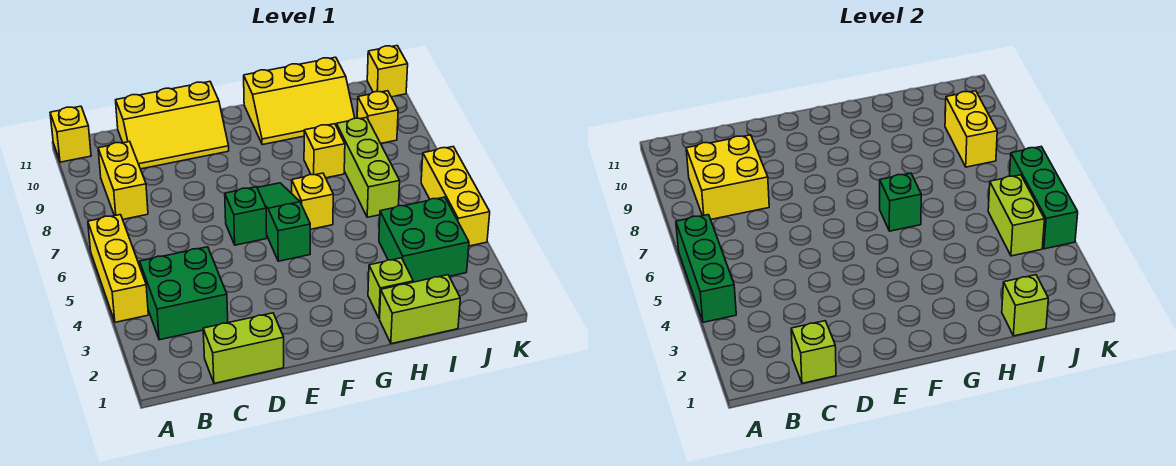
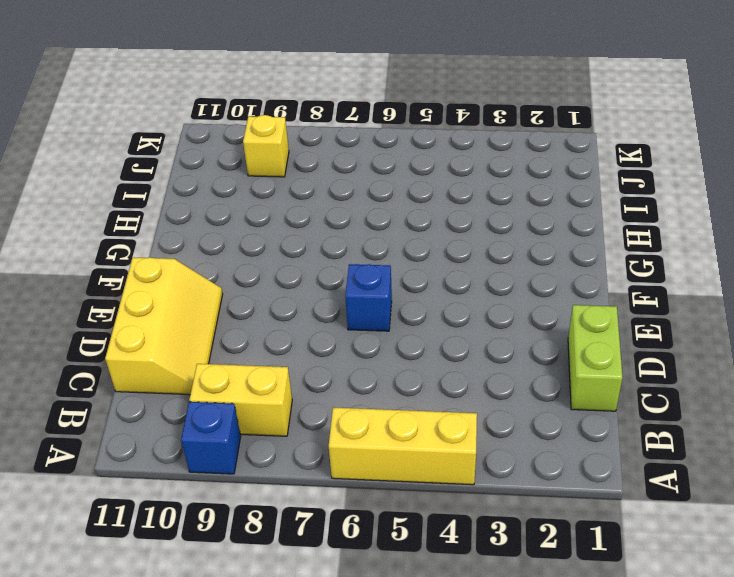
blue 1x1 brick [181,402,241,474] -> none
blue 1x1 brick [345,264,392,331] -> green 1x1 brick [225,187,267,245]
none -> yellow 1x1 brick [50,106,91,162]
none -> green 2x2 brick [140,247,228,340]
none -> green 1x3 slope [257,183,310,261]

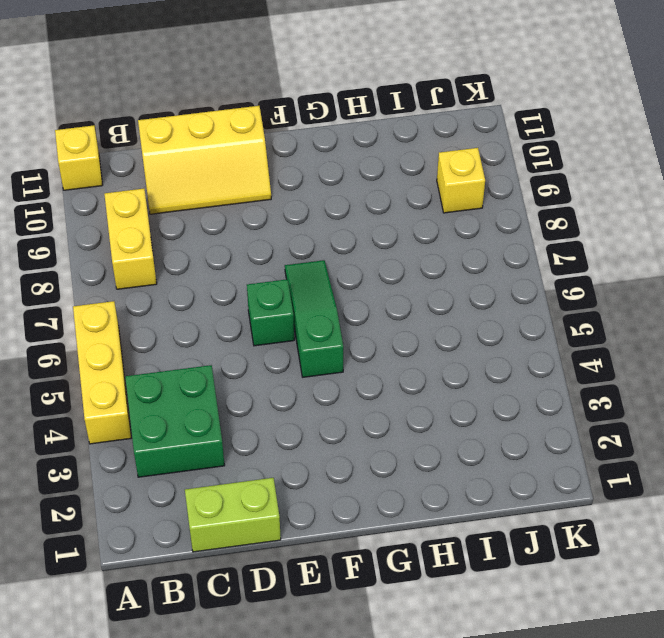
none -> yellow 1x1 brick [292,173,333,229]
none -> yellow 2x3 slope [244,57,355,145]
none -> lime 1x2 brick [380,275,460,344]

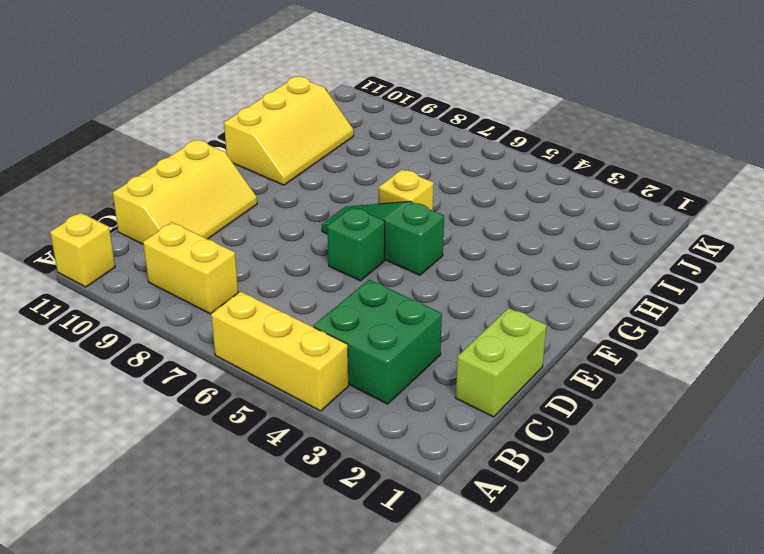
none -> lime 1x2 brick [380,275,460,344]
none -> lime 1x1 brick [368,258,413,319]
none -> yellow 1x1 brick [304,124,345,178]

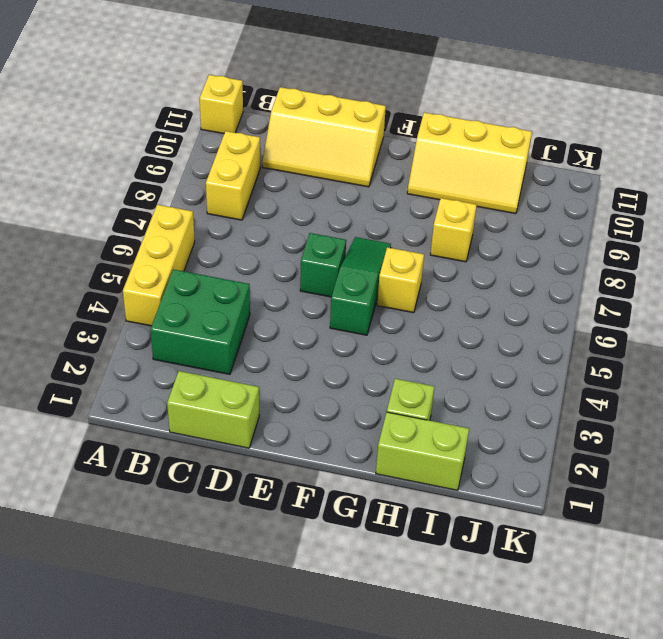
none -> green 2x2 brick [379,197,469,282]
none -> lime 1x3 brick [336,117,400,217]
none -> yellow 1x1 brick [357,91,398,143]

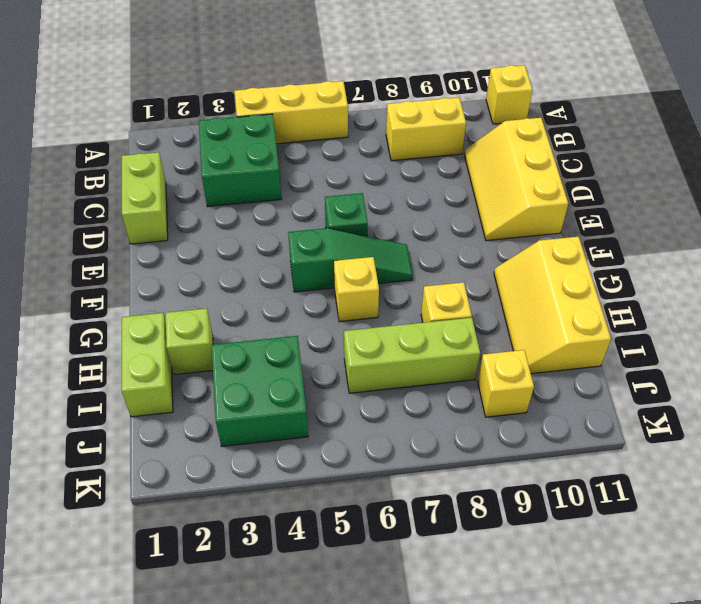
none -> yellow 1x3 brick [421,147,490,246]
none -> yellow 1x1 brick [367,46,408,97]
none -> green 1x3 brick [676,215,736,322]

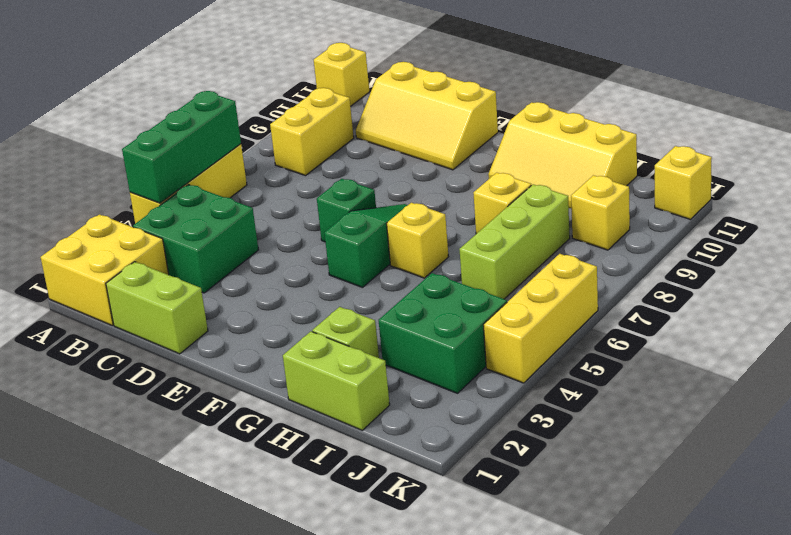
yellow 2x2 brick [41,214,169,325] -> yellow 2x2 brick moved to [686,135,769,219]
none -> lime 1x1 brick [791,321,836,383]
none -> green 1x1 brick [880,173,921,231]
none -> lime 1x1 brick [1002,275,1048,336]

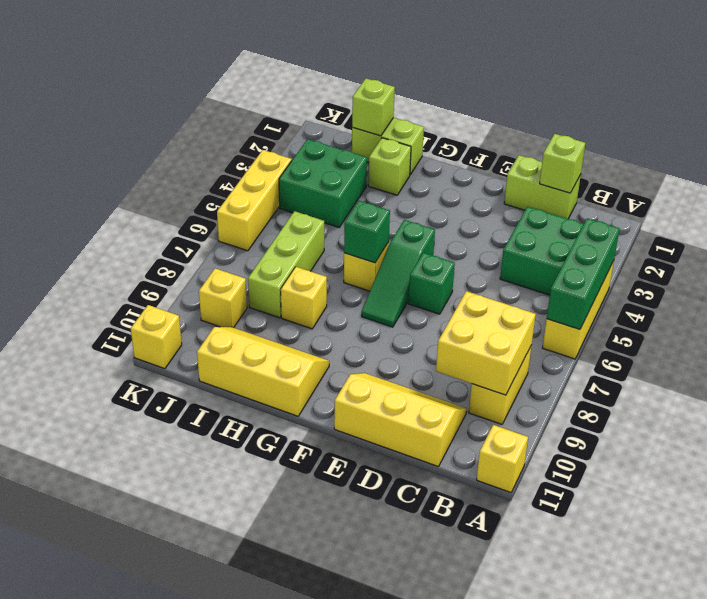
none -> lime 1x2 brick [988,175,1045,256]
none -> yellow 1x2 brick [945,91,997,167]
none -> green 1x3 brick [1010,147,1078,249]

